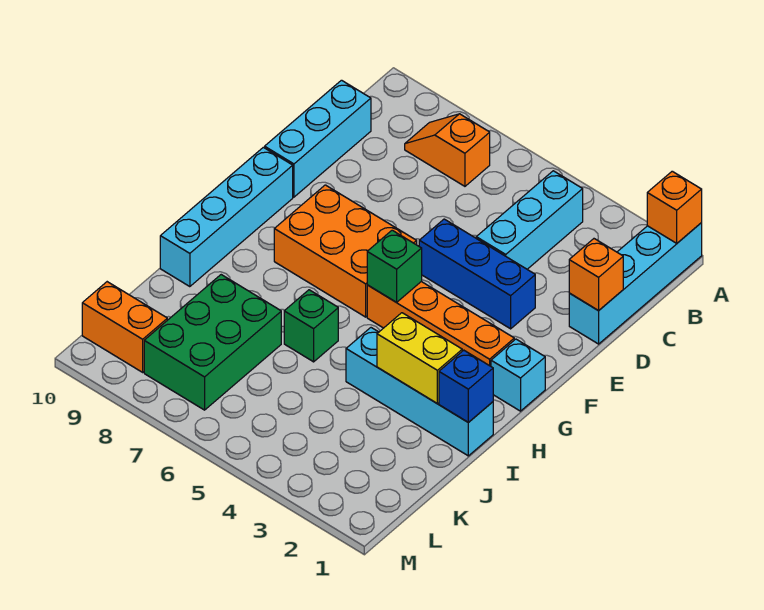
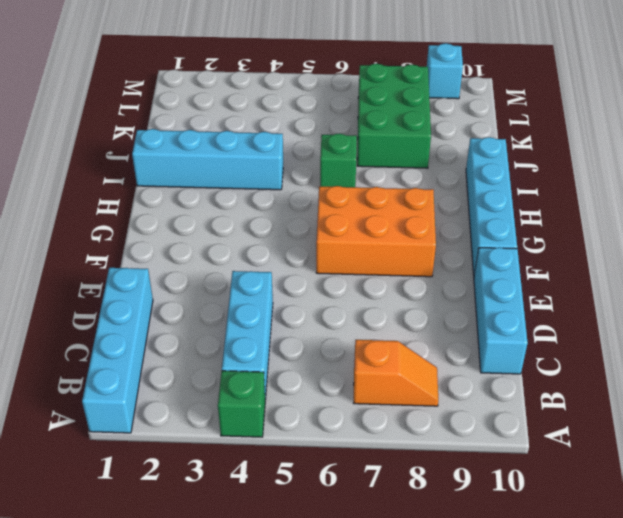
green 1x1 brick [218,371,265,437] -> green 1x1 brick moved to [367,230,422,302]
cyan 1x1 brick [427,43,463,99] -> cyan 1x1 brick moved to [491,339,545,411]
none -> blue 1x3 brick [419,219,535,329]
none -> orange 1x4 brick [367,282,514,366]
none -> orange 1x2 brick [82,282,167,372]

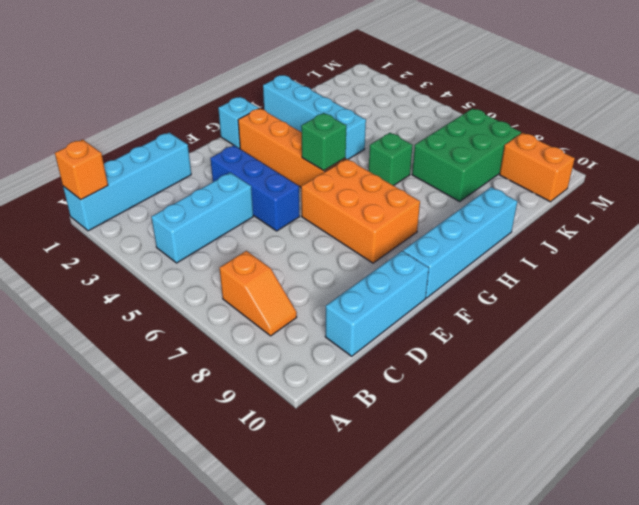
none -> orange 1x1 brick [569,239,623,311]
none -> blue 1x1 brick [439,350,493,422]
none -> yellow 1x2 brick [377,313,462,403]

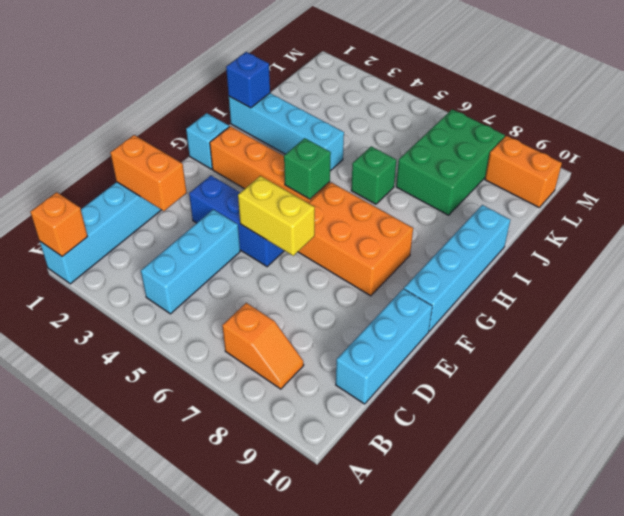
orange 1x2 brick [110,135,187,211] -> orange 1x1 brick [569,239,623,311]
yellow 1x2 brick [238,176,315,256] -> yellow 1x2 brick moved to [377,313,462,403]

